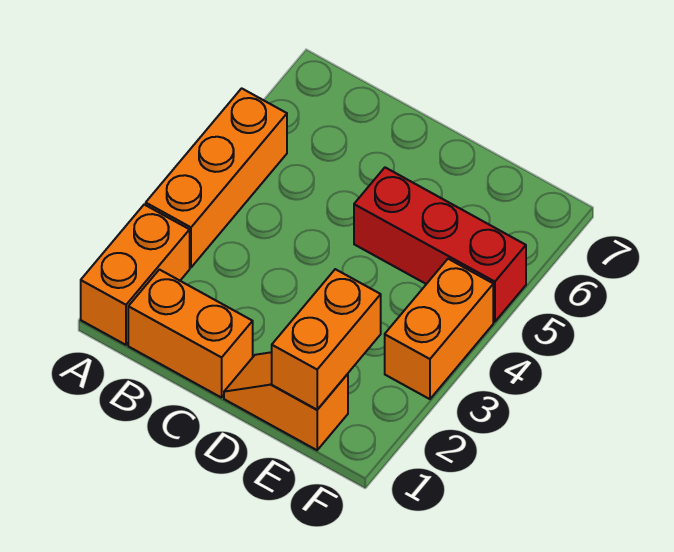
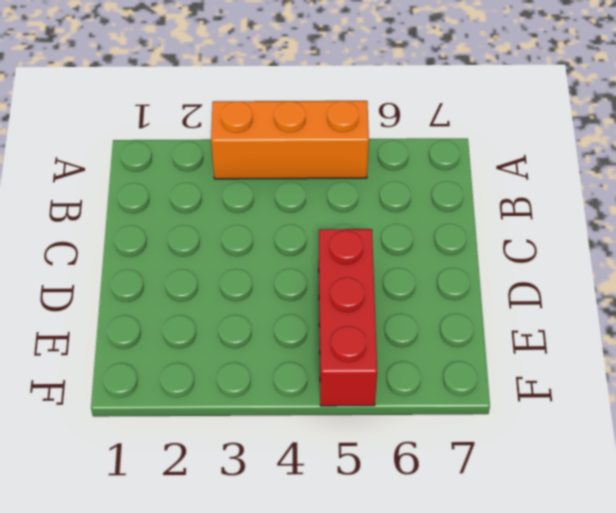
none -> orange 1x2 brick [81,205,190,345]
none -> orange 1x2 brick [128,270,253,398]

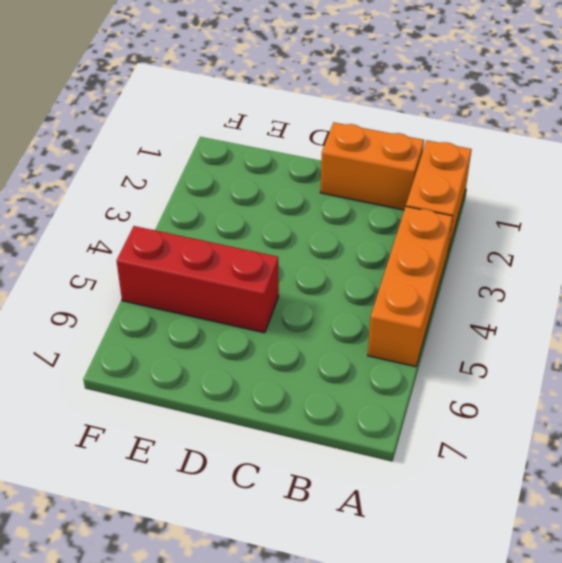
none -> orange 1x2 slope [224,352,348,450]
none -> orange 1x2 brick [385,259,493,399]

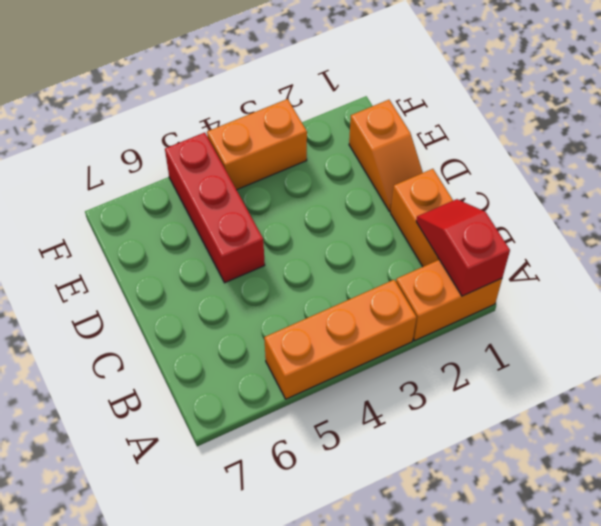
red 1x2 slope [416,199,510,296] -> none
none -> orange 1x2 brick [272,269,381,410]

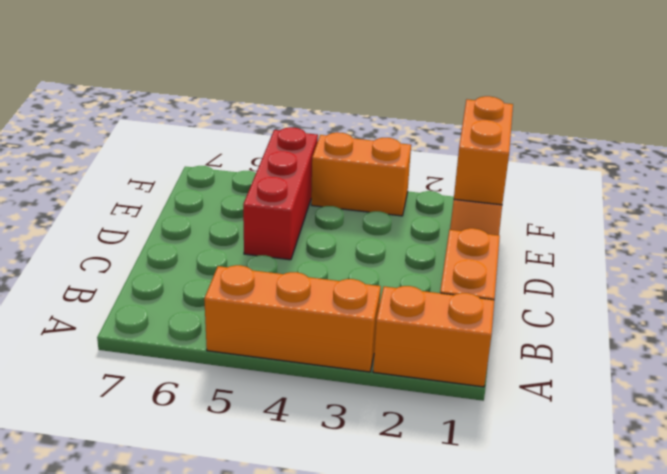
orange 1x2 brick [454,96,513,205] -> orange 1x2 brick turned to [272,269,381,410]

